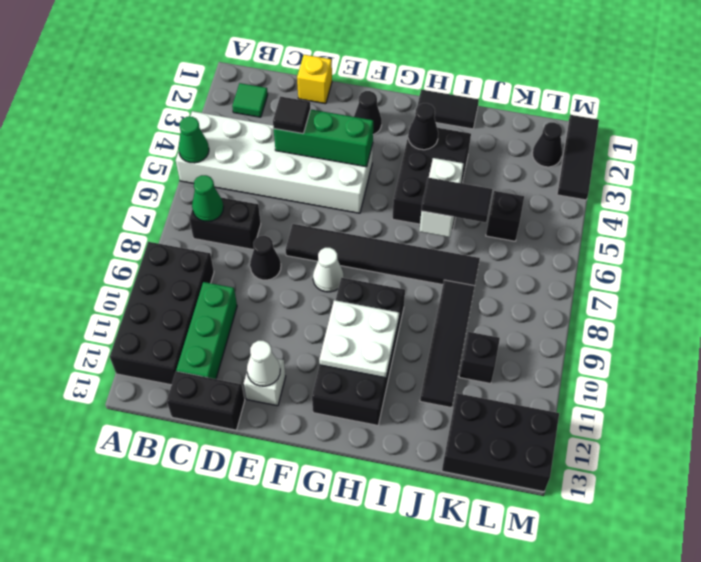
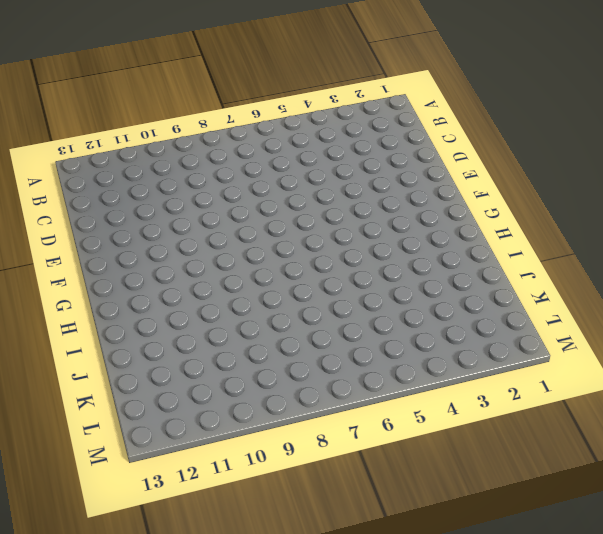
none -> white 2x6 brick [176,111,373,213]
none -> black 2x4 brick [110,242,214,385]
none -> green 1x1 tile [232,83,268,117]
none -> black 1x2 brick [189,198,261,250]

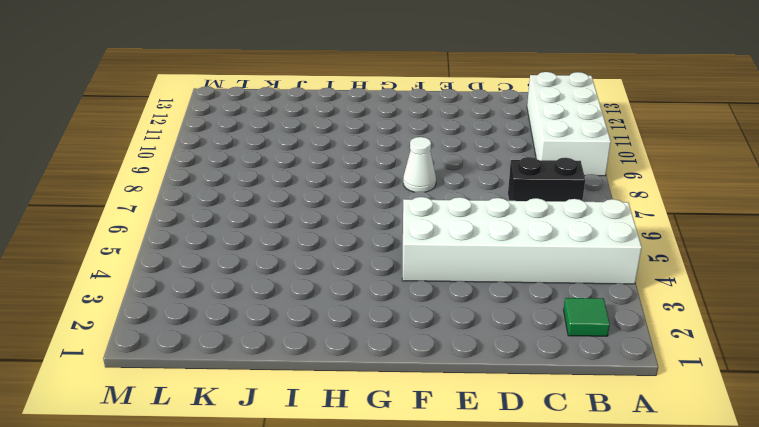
white 2x4 brick [527,72,611,176] -> black 2x4 brick [110,242,214,385]
none -> green 1x3 brick [176,282,237,379]
none -> black 1x2 brick [167,371,245,430]
none -> yellow 1x1 brick [297,55,332,104]
none -> black 1x1 cone [250,236,281,280]

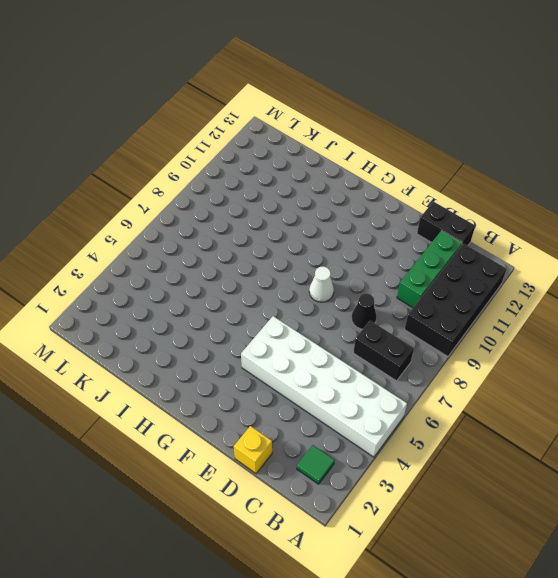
none -> black 1x6 tile [285,224,480,286]
none -> white 1x1 brick [244,358,286,406]
none -> black 1x1 cone [354,91,382,135]
none -> black 2x4 brick [312,278,405,425]

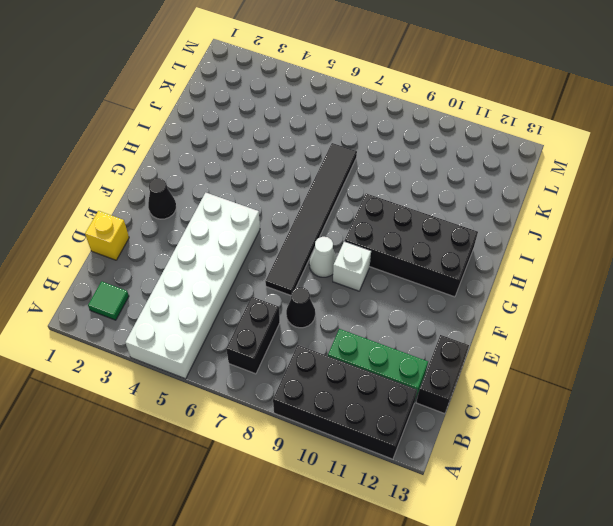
white 1x1 brick [333,241,371,291] -> white 1x1 brick moved to [244,358,286,406]
none -> black 1x2 tile [417,90,479,129]
none -> black 2x3 brick [392,123,471,230]
none -> black 1x4 tile [420,280,475,408]
none -> black 1x1 brick [486,191,524,241]

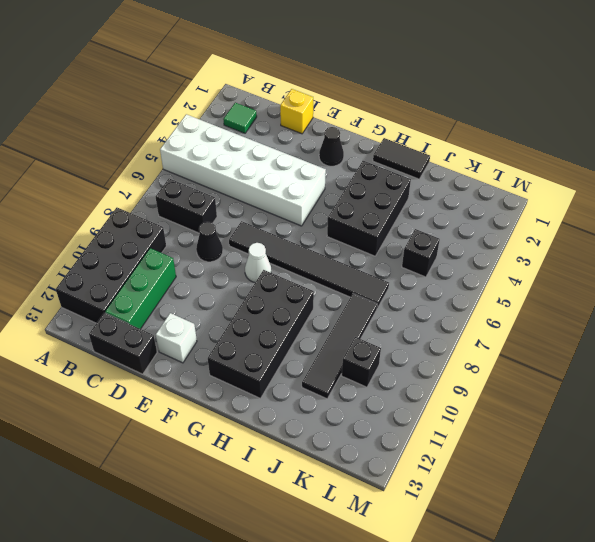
none -> black 2x3 brick [442,393,559,492]
none -> black 1x1 cone [532,122,562,167]
none -> black 1x3 tile [557,115,599,200]
none -> green 1x1 cone [178,117,209,163]

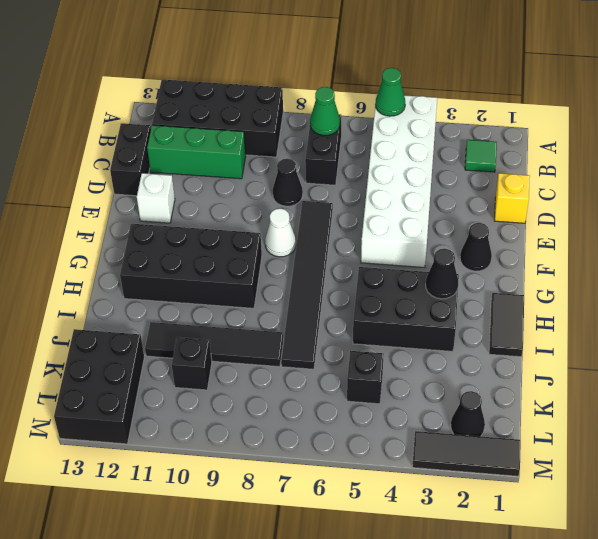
none -> green 1x3 brick [274,109,373,167]
none -> white 1x1 cone [247,341,280,386]
none -> white 2x2 plate [319,300,399,378]
none -> white 1x2 brick [419,158,464,237]

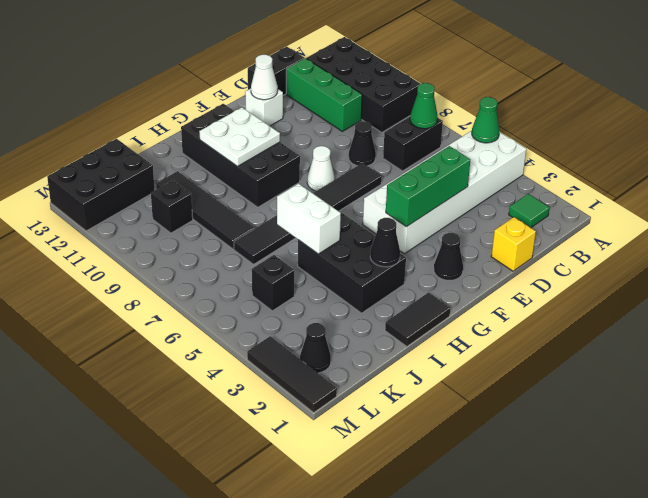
none -> black 1x1 tile [273,96,310,134]
none -> black 1x2 tile [421,177,493,222]

